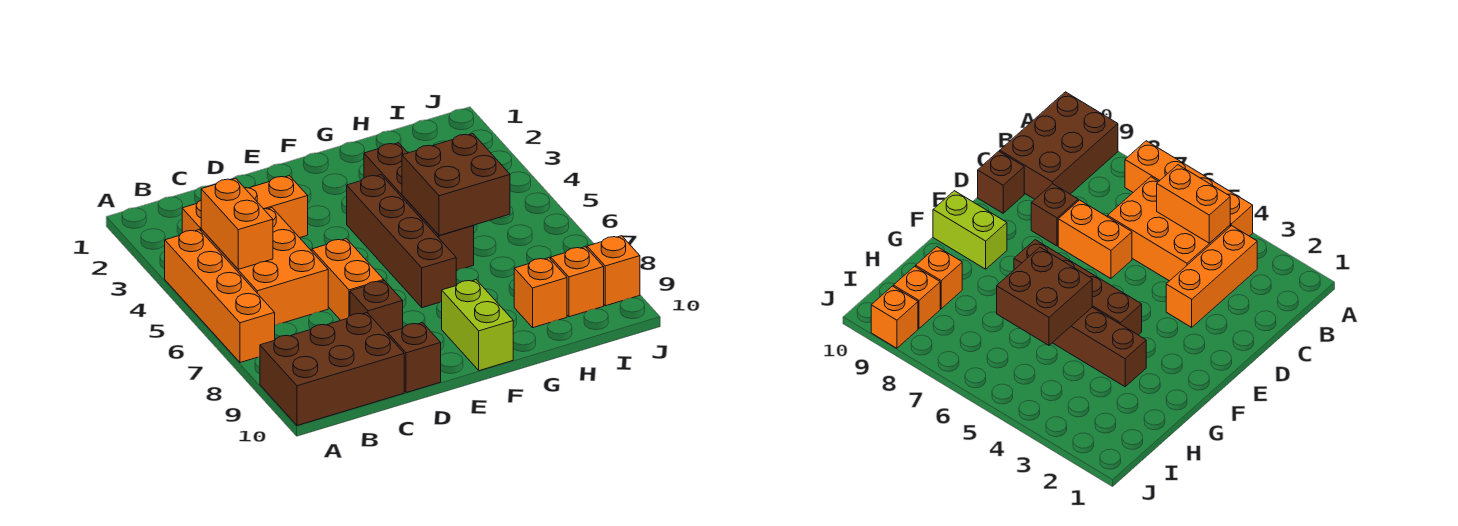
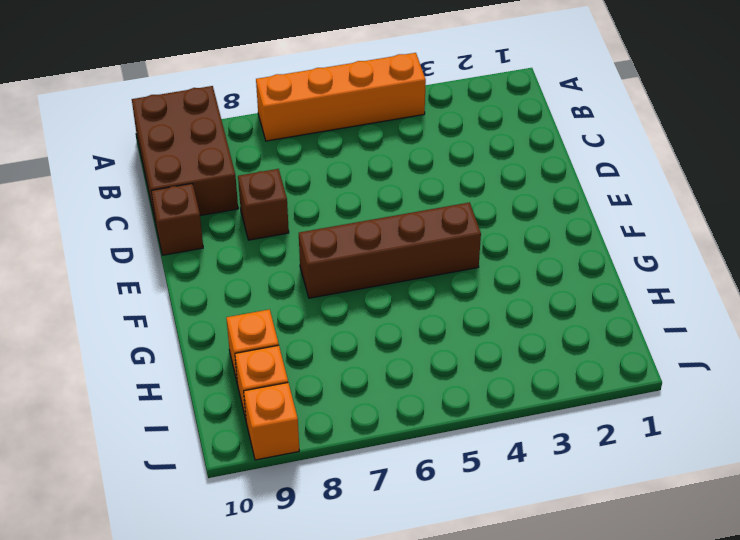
none -> orange 1x3 brick [182,176,308,238]
none -> orange 2x3 brick [201,208,328,325]
none -> orange 1x2 brick [312,239,384,320]

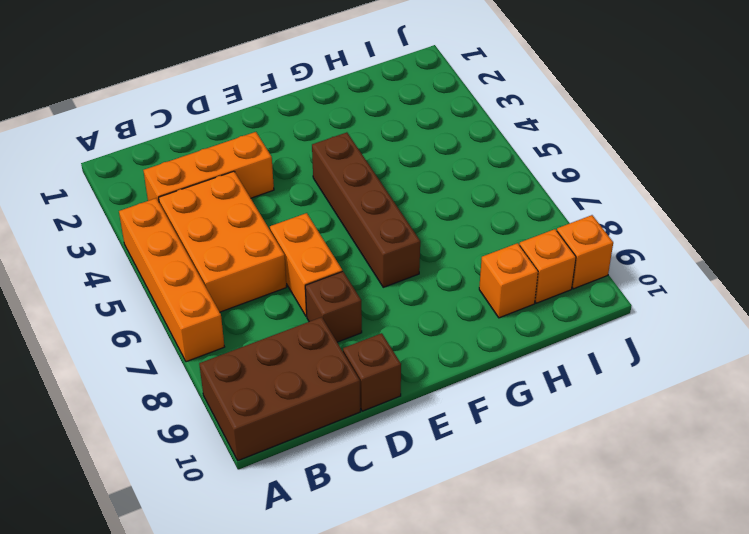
none -> lime 1x2 brick [442,280,513,371]
none -> brown 1x4 brick [364,143,474,271]
none -> orange 1x2 brick [201,178,273,269]

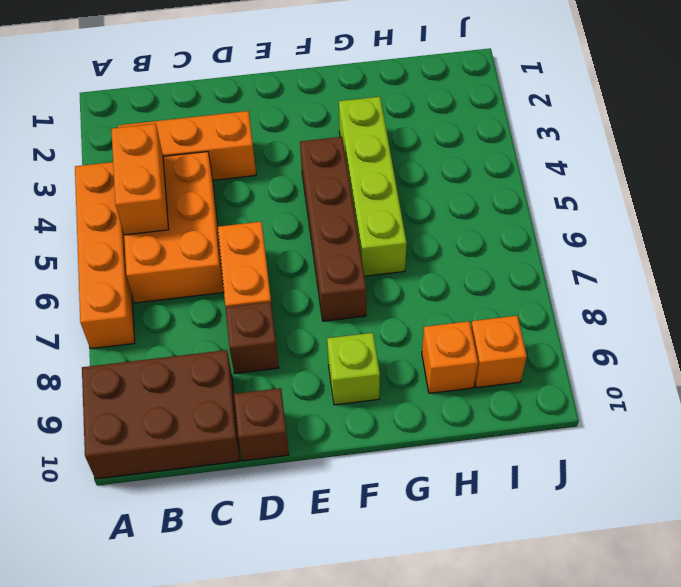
lime 1x1 brick [327,333,380,405] -> lime 1x2 brick [442,280,513,371]
lime 1x4 brick [339,97,407,276] -> brown 1x4 brick [364,143,474,271]
none -> orange 1x1 brick [587,236,640,306]
none -> brown 2x2 brick [402,134,510,236]

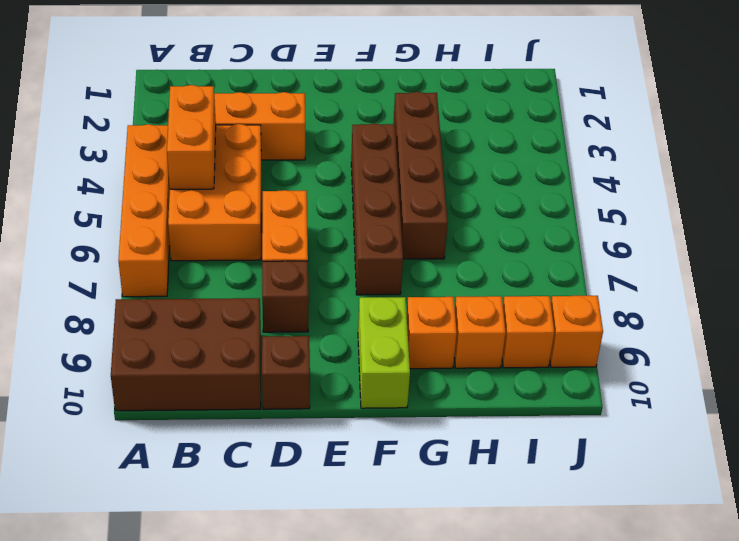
orange 1x1 brick [407,297,457,369] -> none
none -> brown 2x2 brick [402,134,510,236]

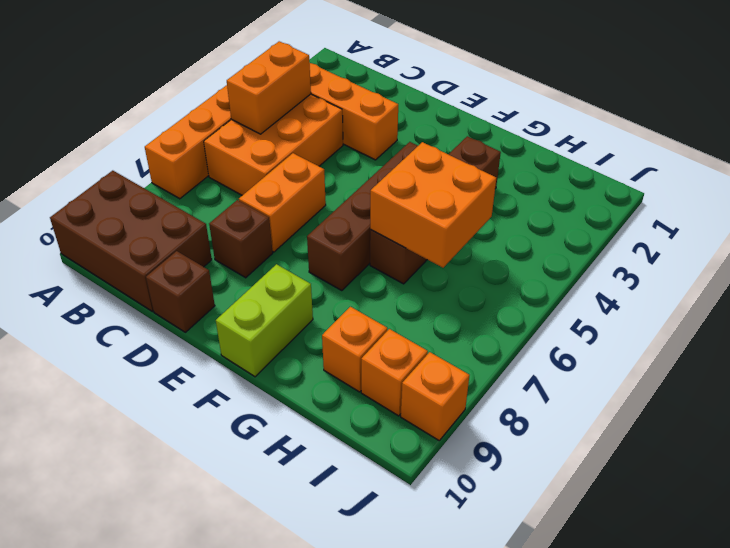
orange 2x2 brick [370,142,496,268] -> brown 2x2 brick [402,134,510,236]

